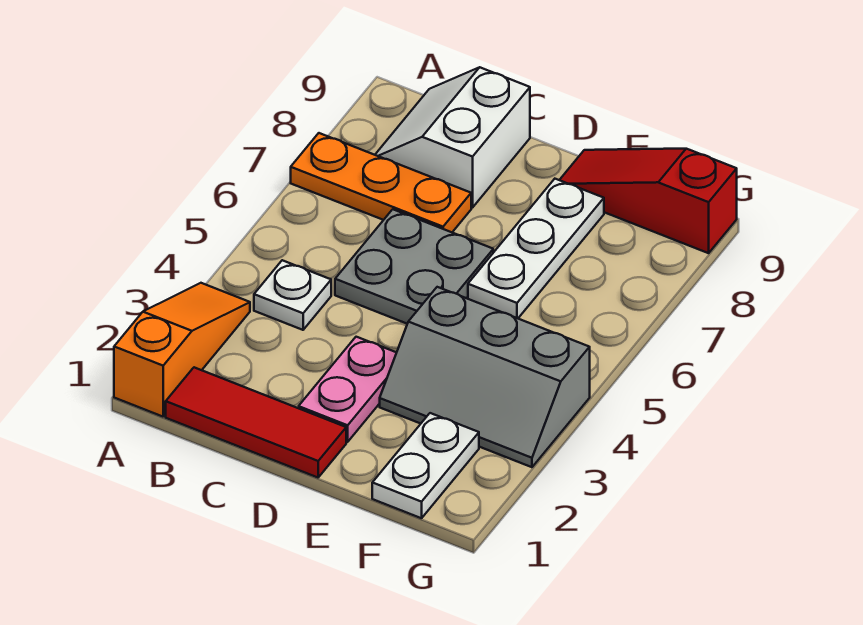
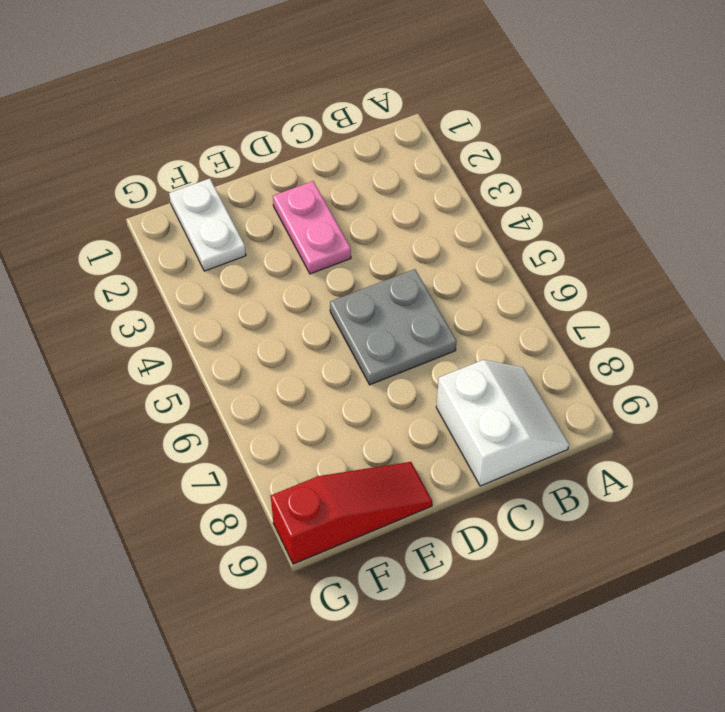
none -> orange 1x3 slope [114,283,250,417]
none -> orange 1x3 plate [291,133,471,232]

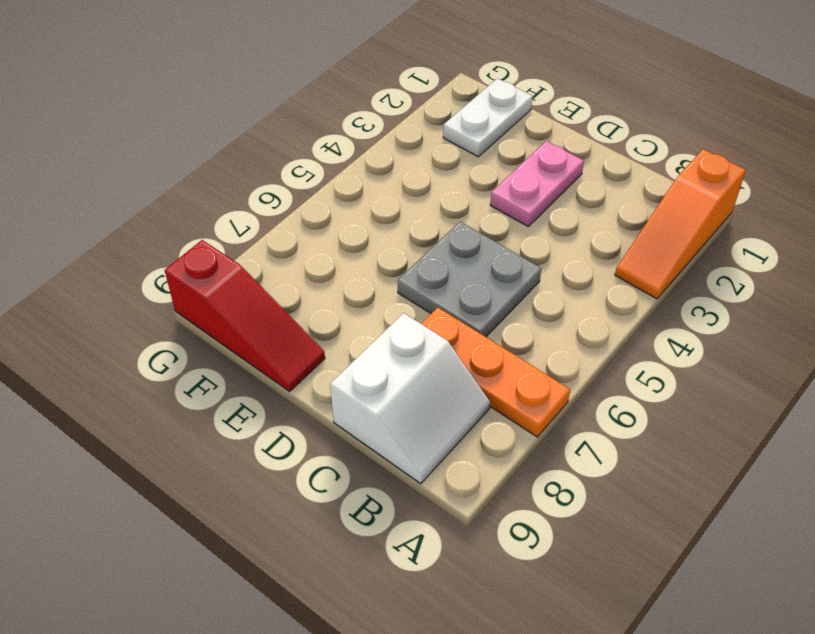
none -> red 1x3 tile [166,367,346,478]
none -> white 1x1 plate [254,260,331,330]

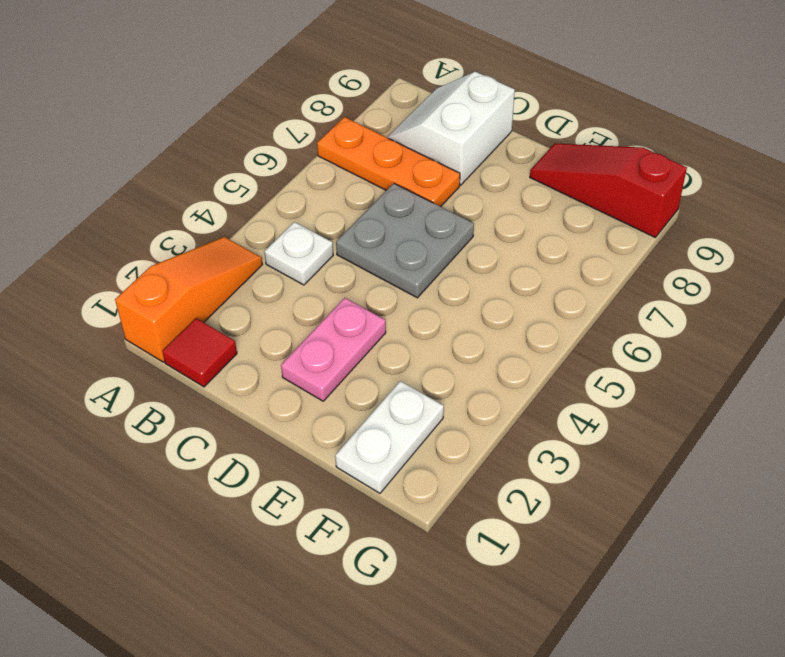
red 1x1 tile [162,318,237,387] -> red 1x3 tile [166,367,346,478]
none -> grey 2x3 slope [380,287,590,467]
none -> white 1x3 plate [468,179,604,318]

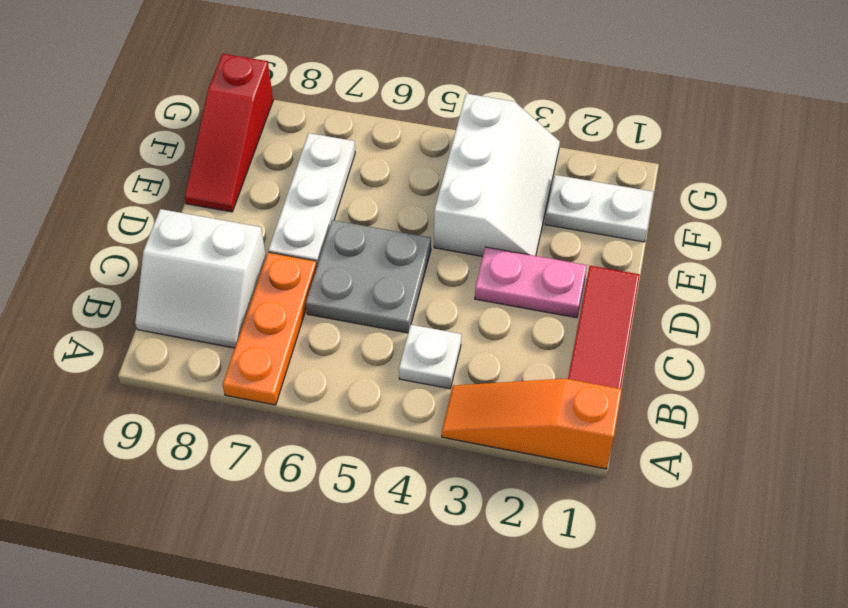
white 1x3 plate [268,133,355,265] -> white 1x3 plate turned to [468,179,604,318]
white 2x3 slope [434,94,560,256] -> grey 2x3 slope [380,287,590,467]

